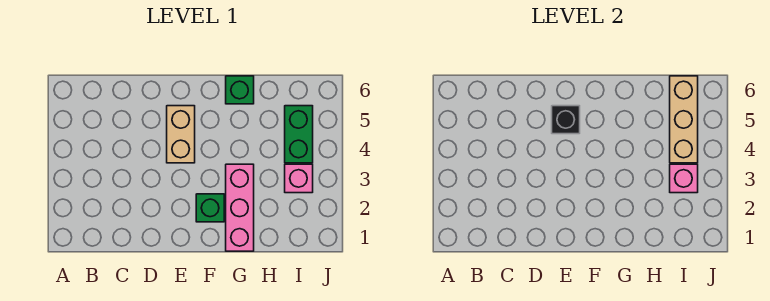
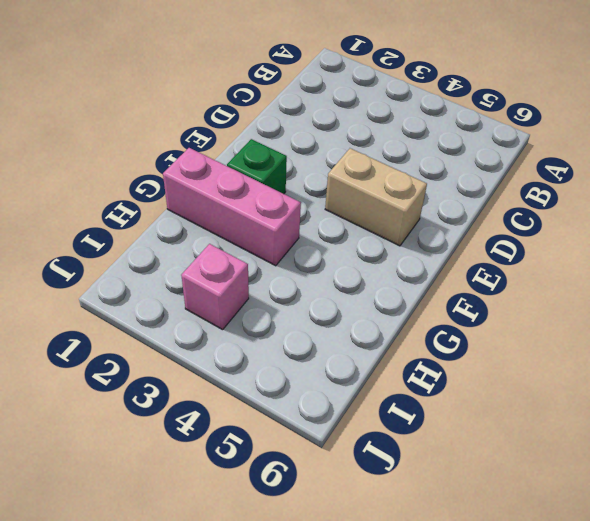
none -> green 1x1 brick [226,76,254,104]
none -> green 1x2 brick [285,106,313,163]

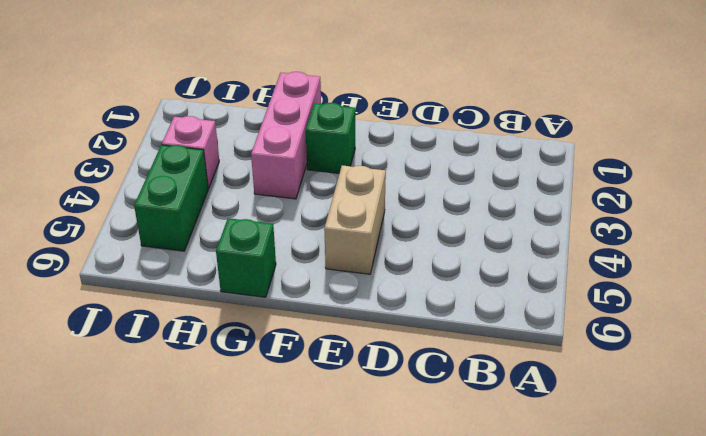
none -> black 1x1 brick [552,106,580,134]
none -> pink 1x1 brick [670,164,698,193]

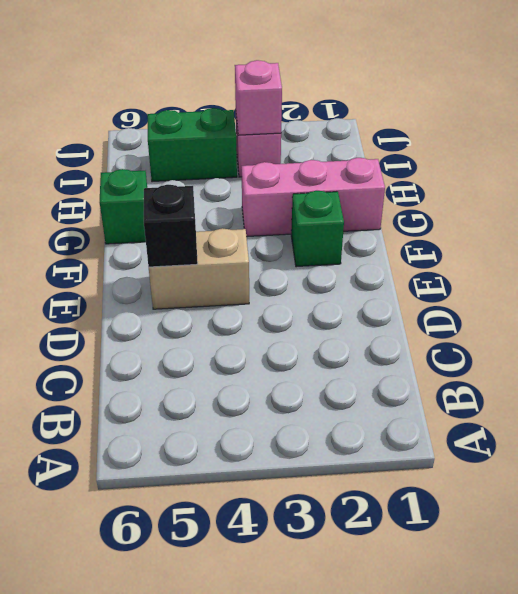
none -> tan 1x3 brick [670,76,698,163]

